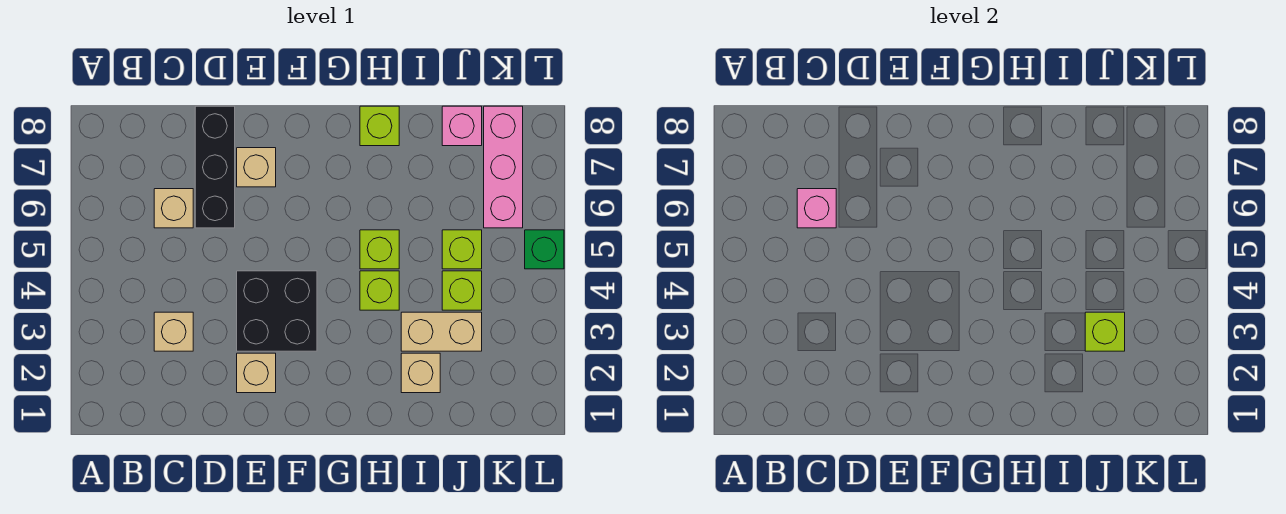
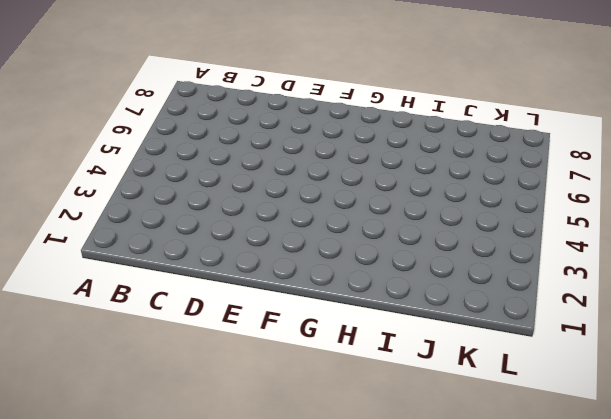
none -> tan 1x1 brick [154,312,193,351]
none -> tan 1x1 brick [154,189,193,228]
none -> black 1x3 brick [195,106,235,228]

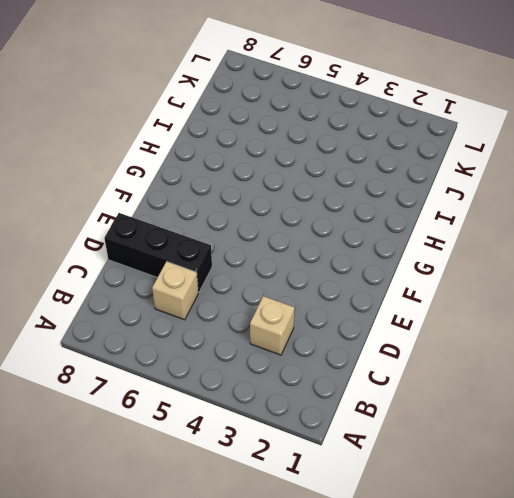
none -> tan 1x1 brick [237,353,276,393]
none -> black 2x2 brick [237,271,317,351]
none -> tan 1x1 brick [237,148,276,187]

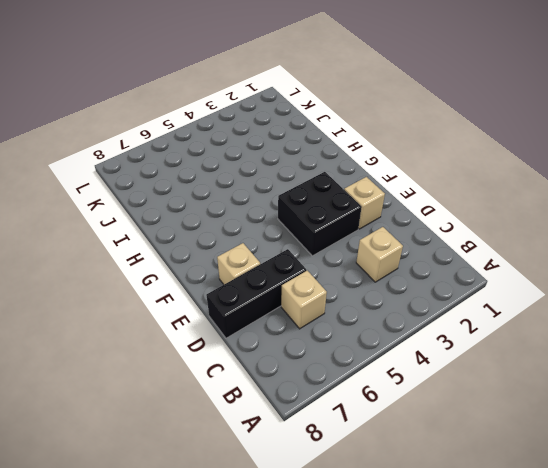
none -> lime 1x1 brick [360,271,399,310]
none -> lime 1x1 brick [360,230,399,269]
none -> lime 1x1 brick [360,106,399,146]

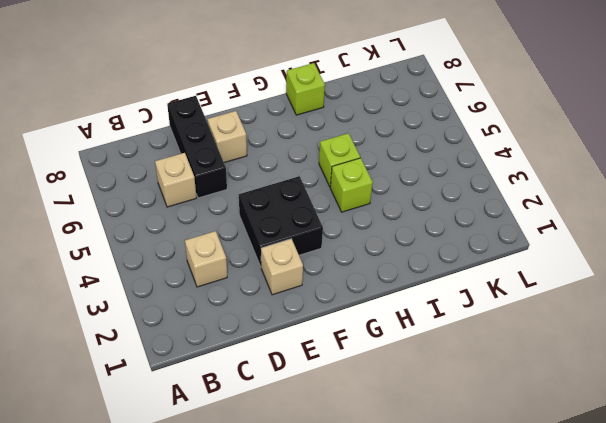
none -> tan 1x1 brick [401,353,440,393]
none -> tan 1x2 brick [401,312,482,351]
none -> lime 1x1 brick [442,271,482,310]

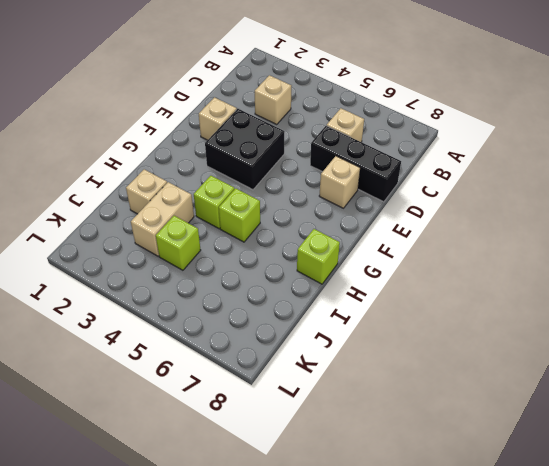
none -> lime 1x1 brick [442,230,482,269]
none -> pink 1x1 brick [442,106,482,146]
none -> pink 1x3 brick [484,106,523,228]

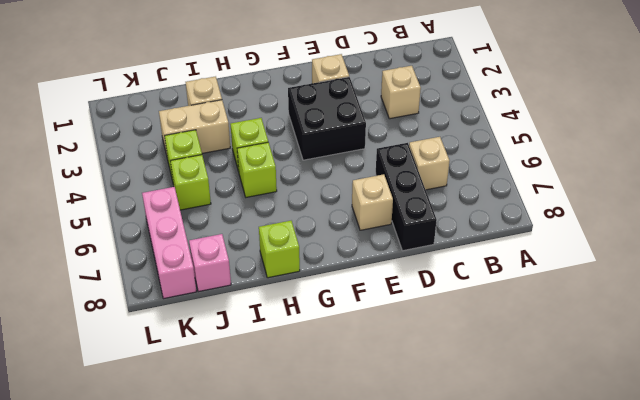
none -> green 1x1 brick [525,230,564,269]
none -> pink 1x1 brick [797,189,836,228]
none -> lime 1x1 brick [1085,312,1125,351]

